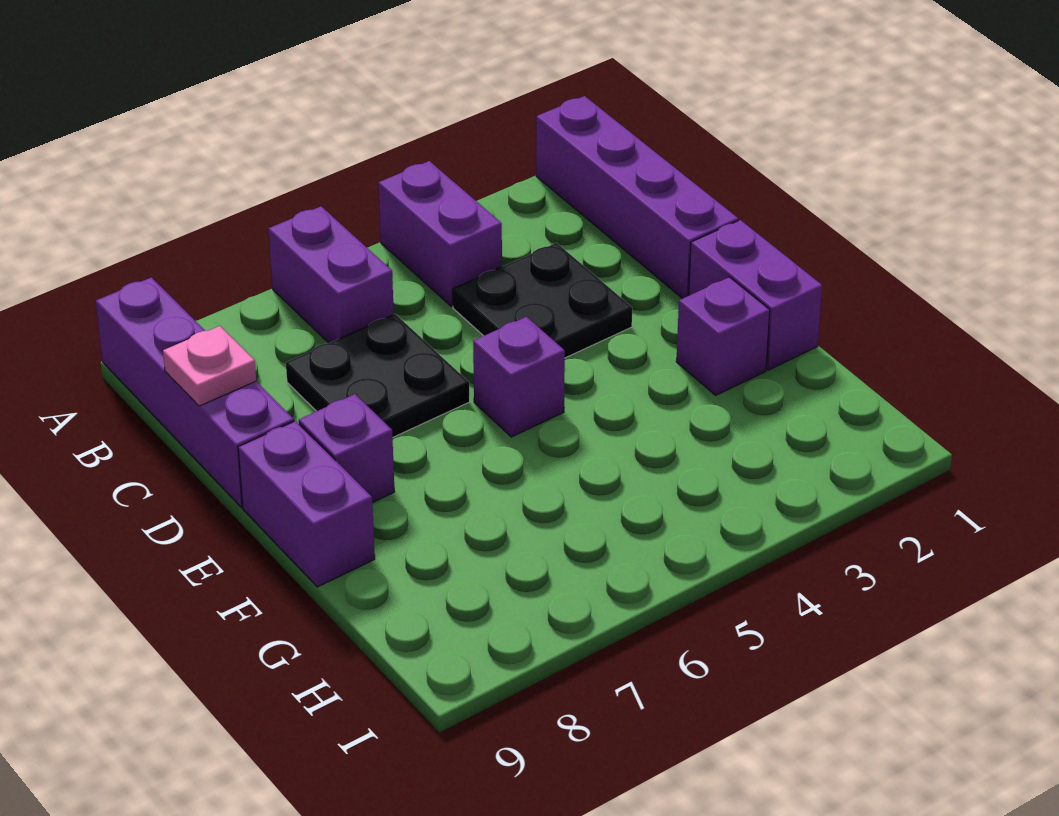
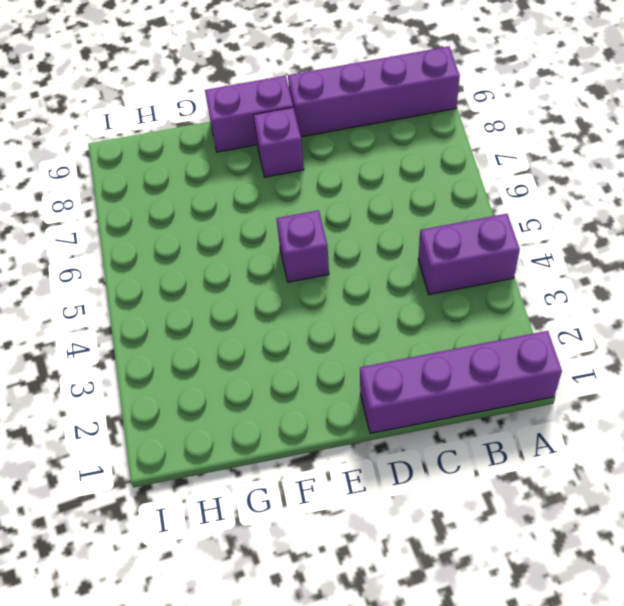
none -> purple 1x2 brick [268,206,394,343]
none -> black 2x2 plate [453,243,632,358]
none -> black 2x2 plate [286,314,470,438]

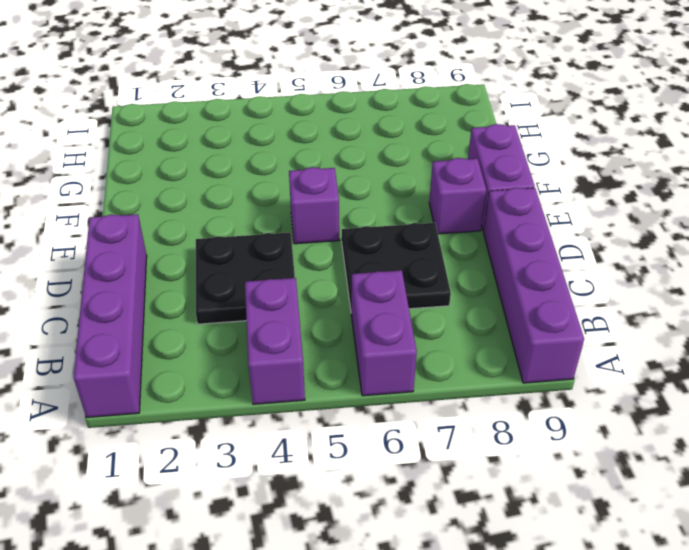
none -> purple 1x2 brick [689,220,822,370]
none -> purple 1x1 brick [676,277,770,395]
none -> pink 1x1 plate [163,326,256,406]

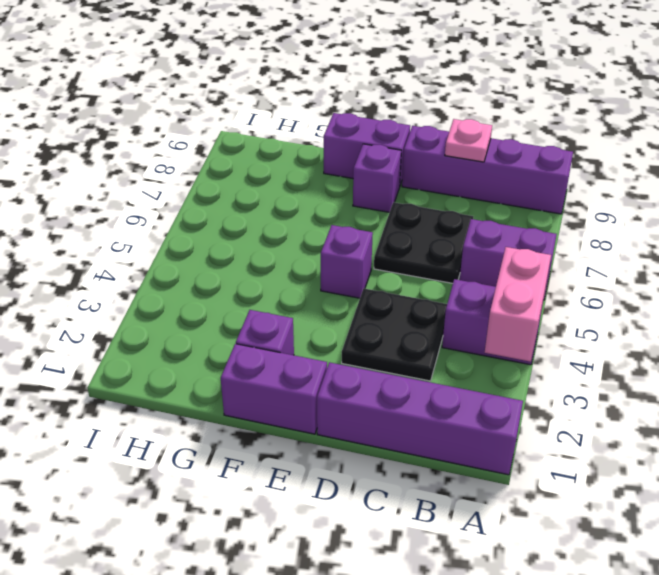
pink 1x2 brick [485,247,551,362] -> none

